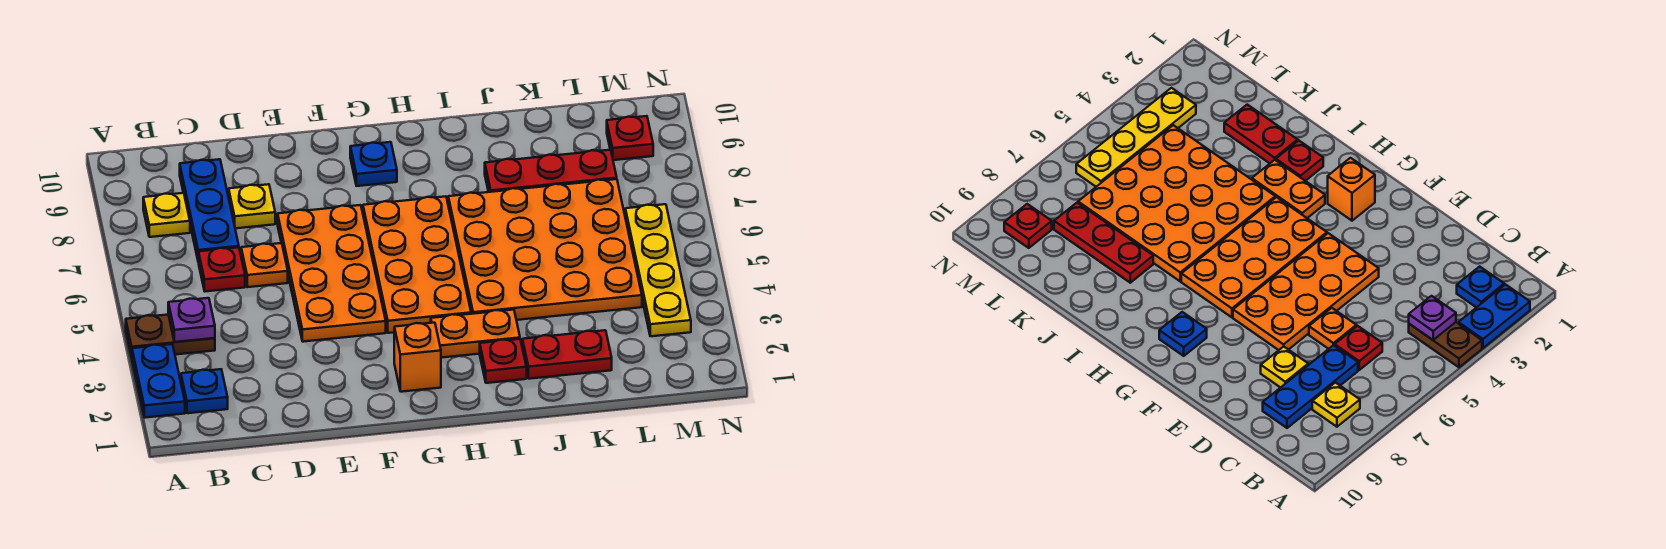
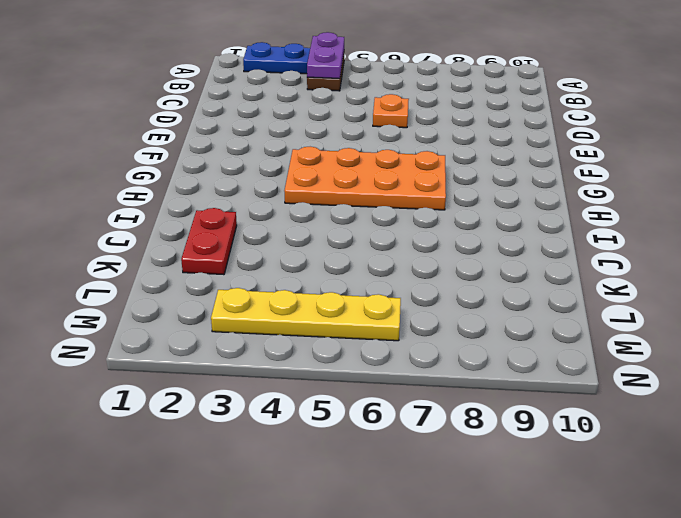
purple 1x2 plate [307,32,344,78] -> purple 1x1 plate [168,298,215,342]
none -> blue 1x1 plate [181,369,228,413]
none -> yellow 1x1 plate [143,193,190,237]
none -> red 1x1 plate [199,247,245,291]

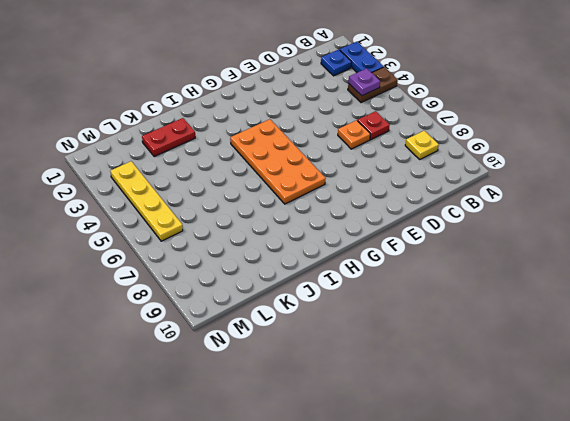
none -> blue 1x3 plate [180,159,239,262]
none -> yellow 1x1 plate [229,184,275,228]
none -> orange 2x4 plate [278,205,386,342]

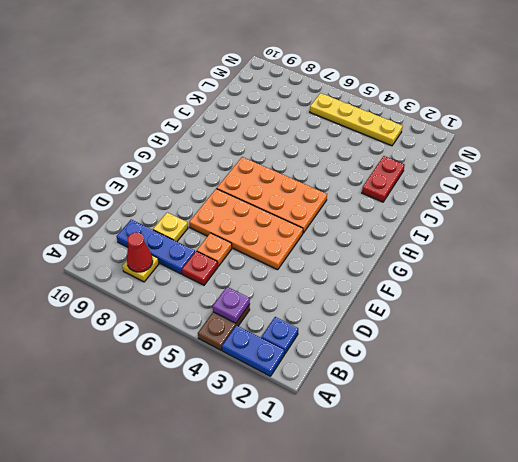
red 1x1 cone [127,232,153,272] -> none
none -> orange 1x1 brick [394,323,441,392]
none -> blue 1x1 plate [350,142,397,186]
none -> orange 1x2 plate [431,310,520,358]

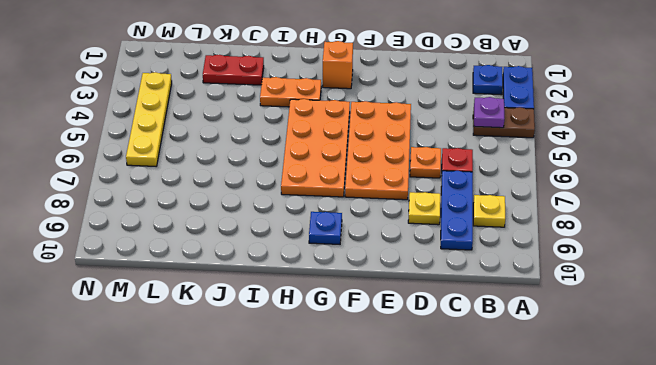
none -> red 1x1 plate [480,339,526,383]
none -> orange 4x4 plate [448,179,642,320]
none -> red 1x3 plate [485,150,617,192]

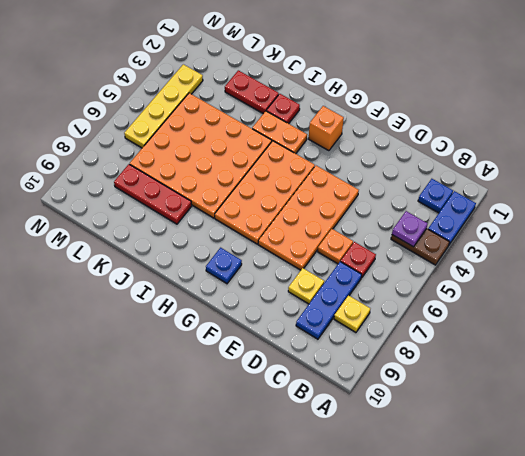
none -> red 1x1 plate [607,116,653,160]

